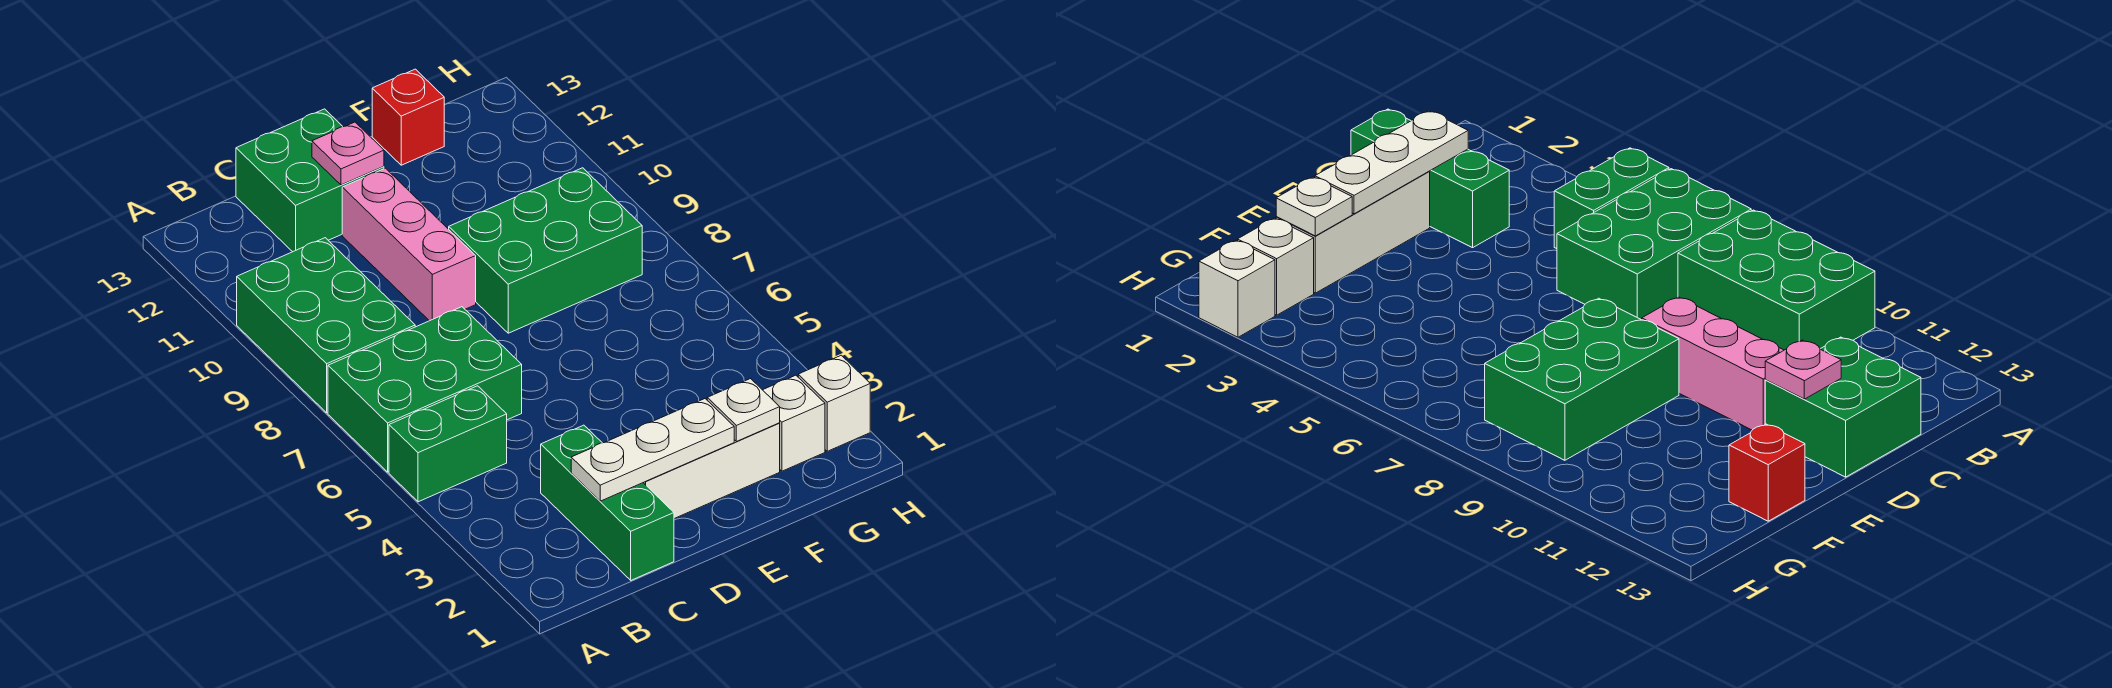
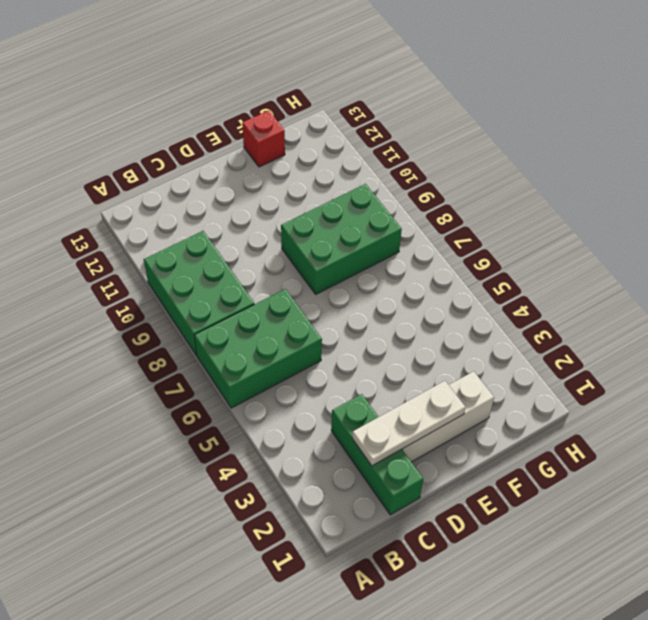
none -> green 1x2 brick [389,386,507,502]
none -> green 2x2 brick [236,109,384,252]
none -> pink 1x3 brick [342,168,476,321]

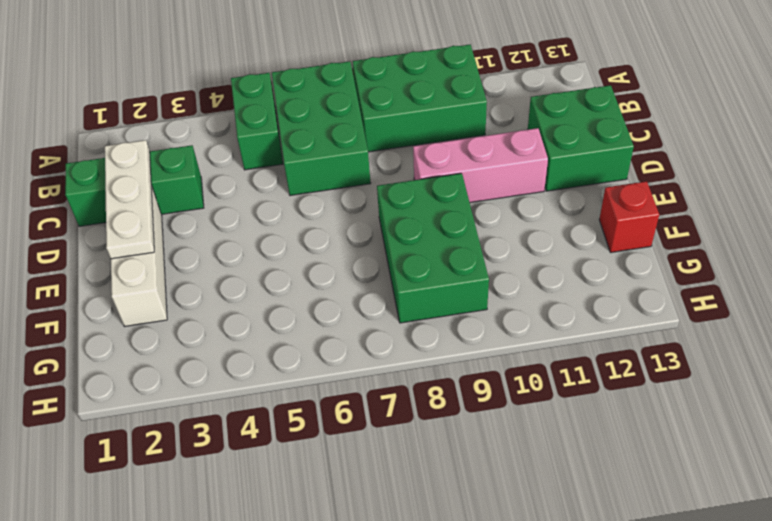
none -> white 1x1 brick [763,375,825,471]
none -> white 1x1 brick [798,355,870,451]
none -> pink 1x1 plate [312,122,384,185]

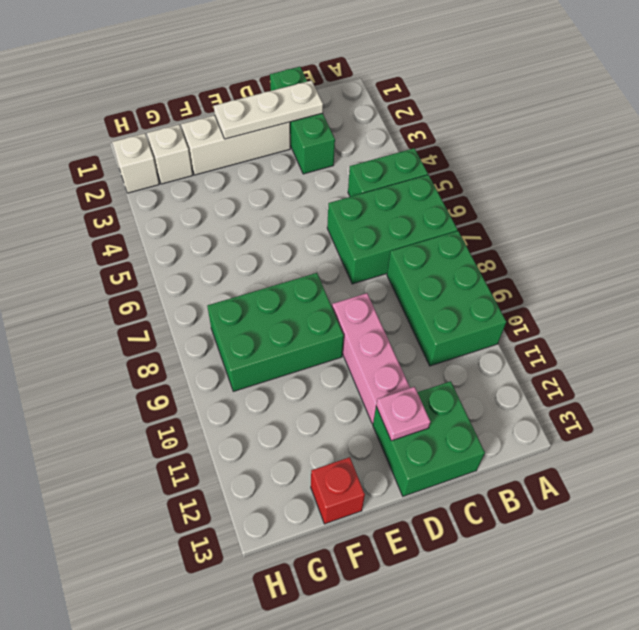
none -> white 1x1 plate [707,379,780,442]

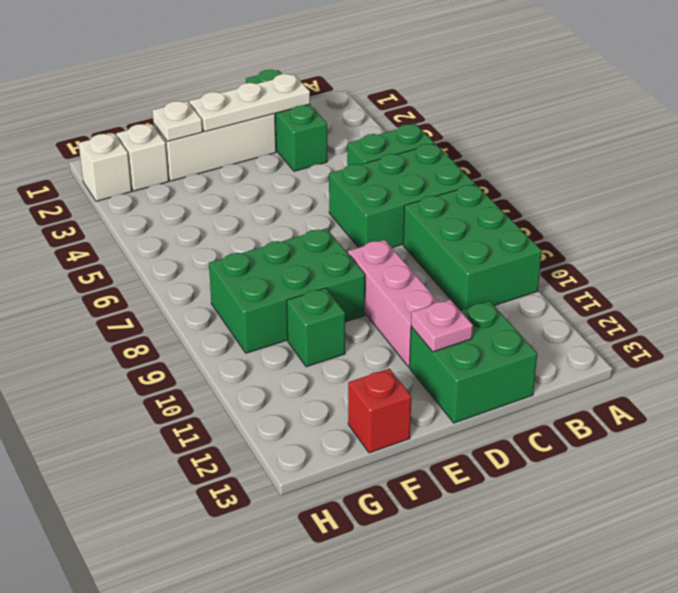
green 1x1 brick [287,288,345,367] -> none

